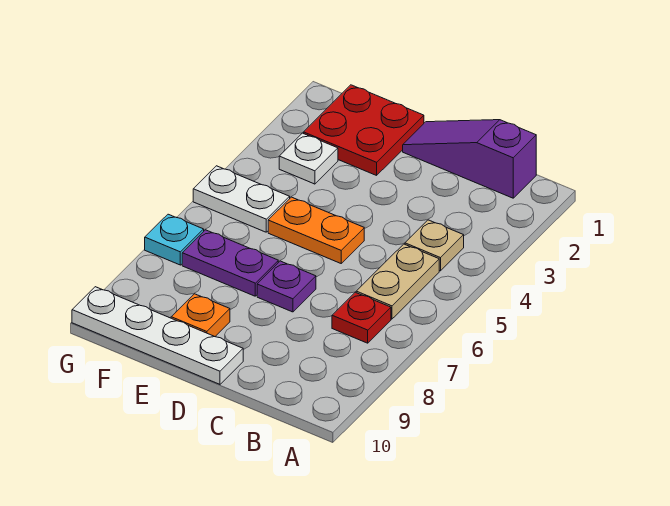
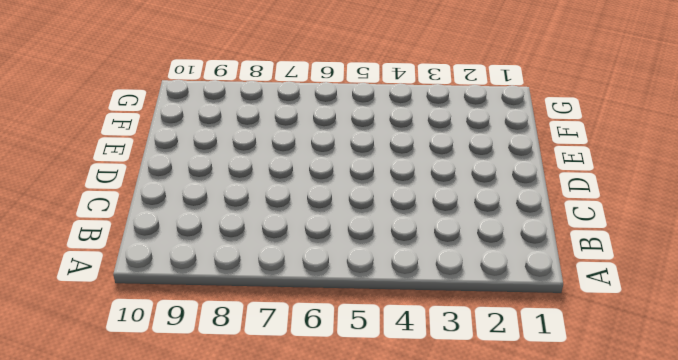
none -> purple 1x3 slope [403,120,536,198]
none -> tan 1x1 plate [405,220,464,271]
none -> tan 1x2 plate [356,244,439,319]

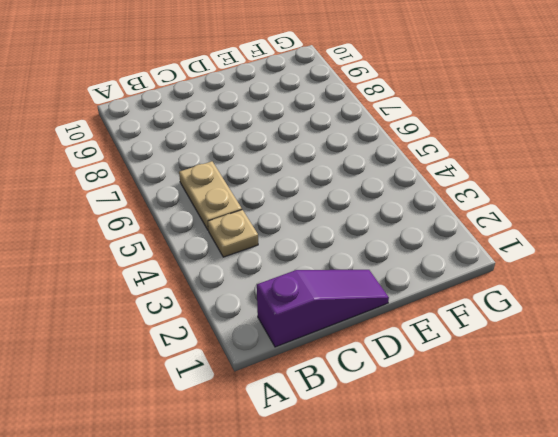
none -> red 1x1 plate [332,292,391,343]
none -> orange 1x2 plate [268,197,364,263]
none -> purple 1x1 plate [257,261,316,312]

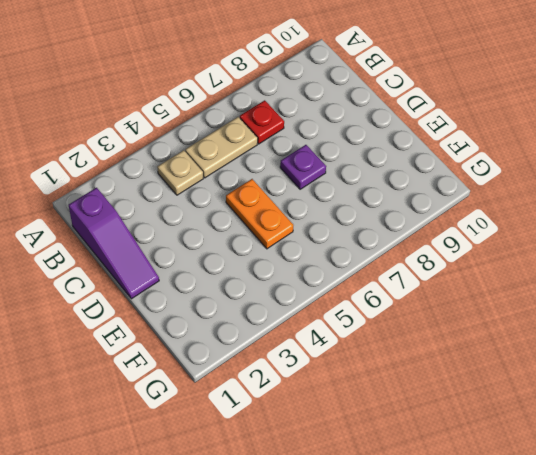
none -> white 1x4 plate [72,287,243,384]
none -> red 2x2 plate [304,85,424,175]
none -> purple 1x2 plate [182,230,278,296]

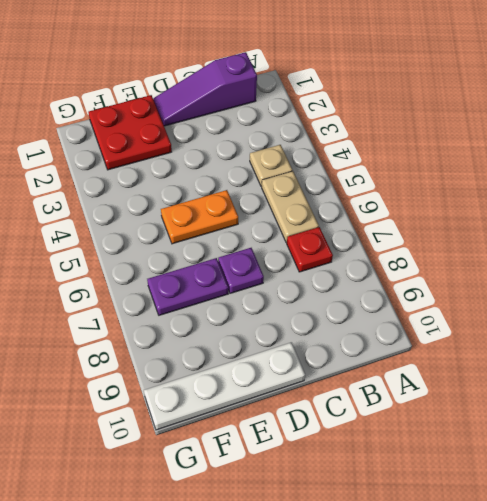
none -> orange 1x1 plate [171,294,230,337]
none -> white 1x1 plate [279,133,338,184]
none -> white 1x2 plate [193,166,290,232]

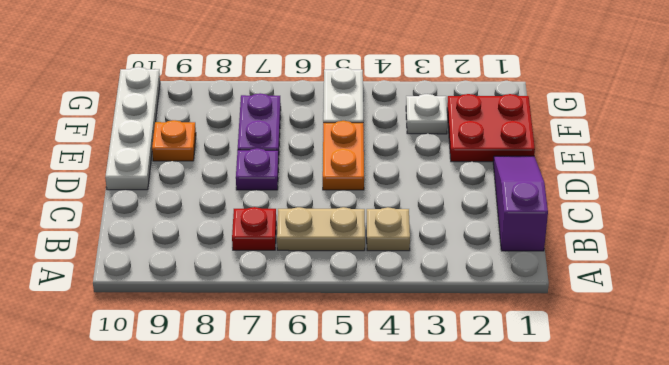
none -> cyan 1x1 plate [145,214,204,265]

